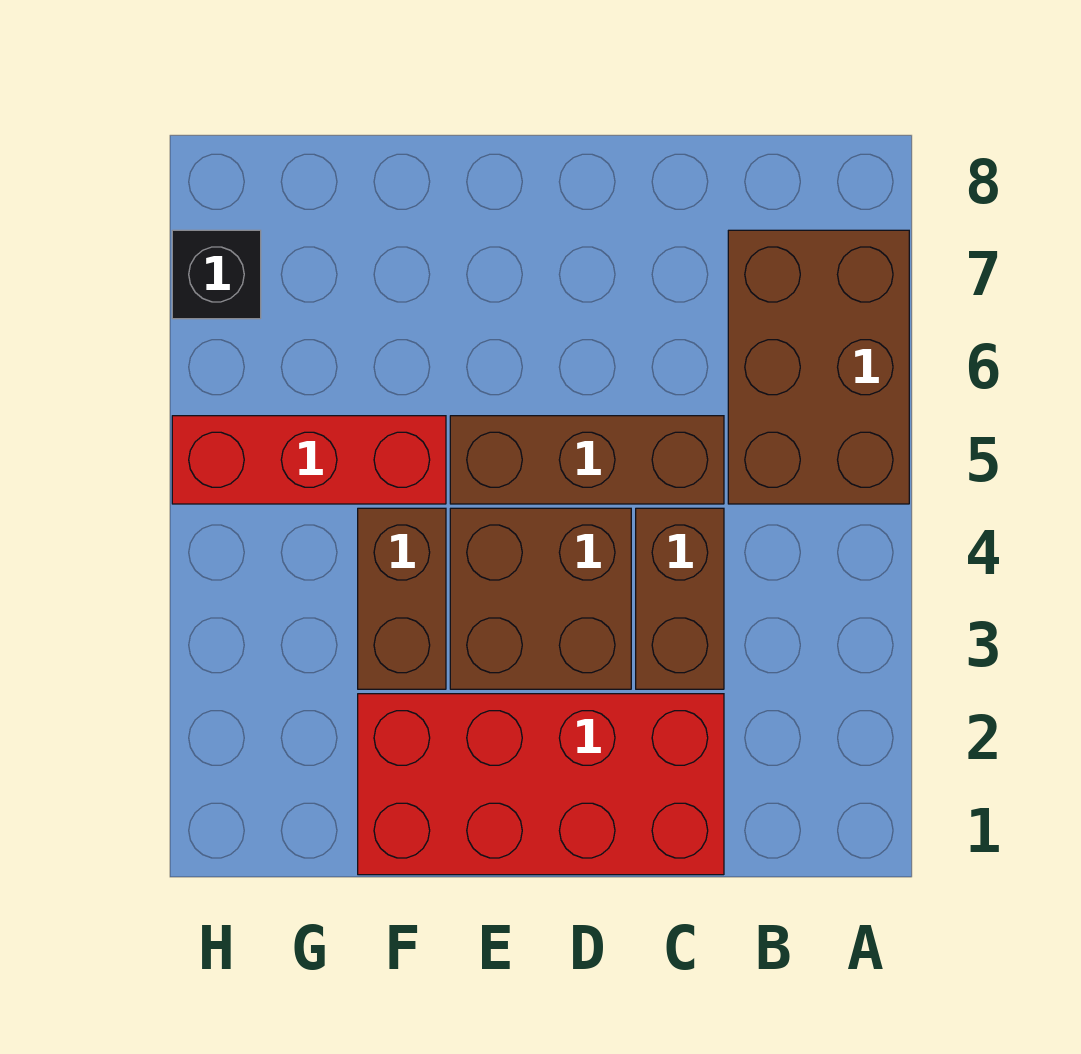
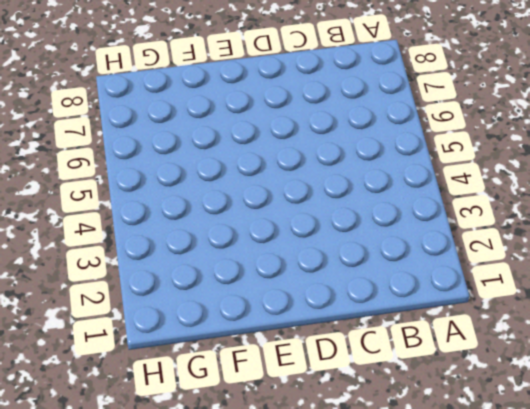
none -> brown 2x3 brick [728,230,909,504]
none -> red 2x4 brick [358,694,724,875]

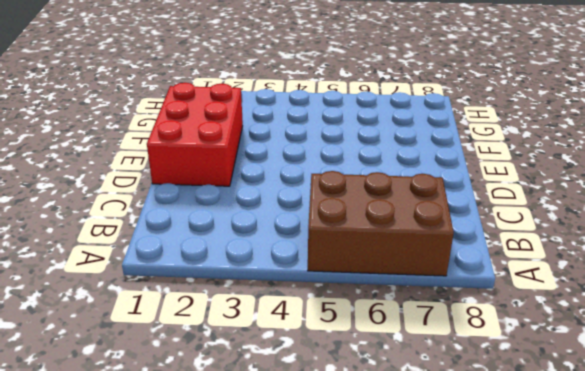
red 2x3 brick [147,83,243,186] -> red 2x4 brick [358,694,724,875]
none -> brown 1x2 brick [636,508,724,689]
none -> brown 1x3 brick [450,416,724,504]

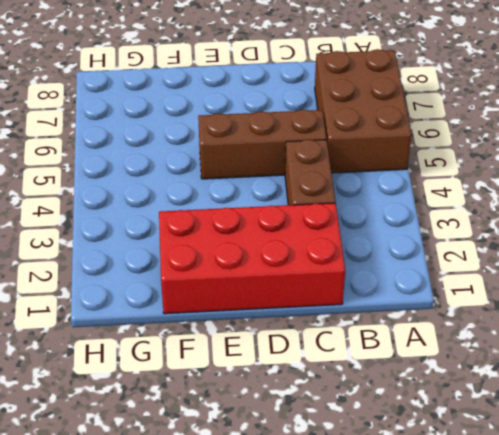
none -> brown 2x2 brick [450,508,631,689]
none -> brown 1x2 brick [358,508,446,689]

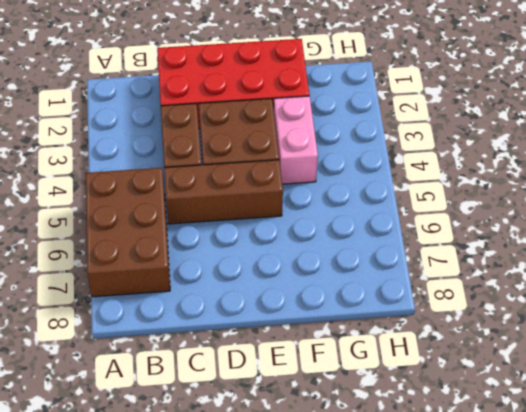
pink 1x2 brick [274,96,318,184] -> brown 1x2 brick [358,508,446,689]
none -> red 1x3 brick [172,416,446,504]
none -> black 1x1 brick [172,230,261,319]

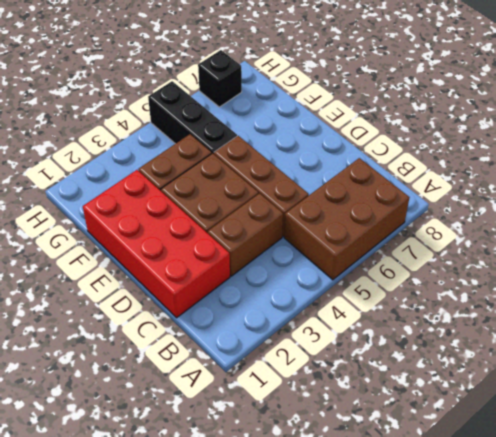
black 1x3 brick [148,81,237,154] -> red 1x3 brick [172,416,446,504]

